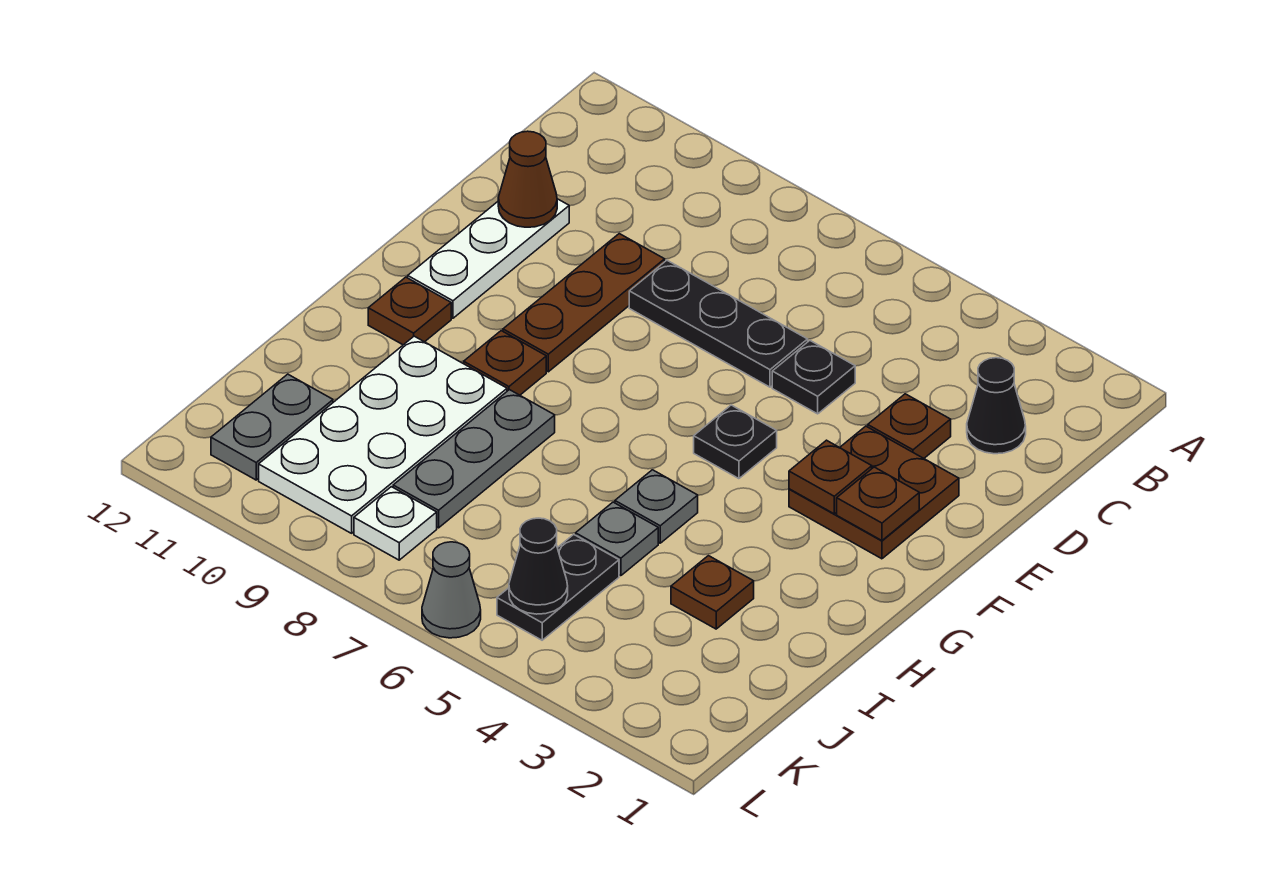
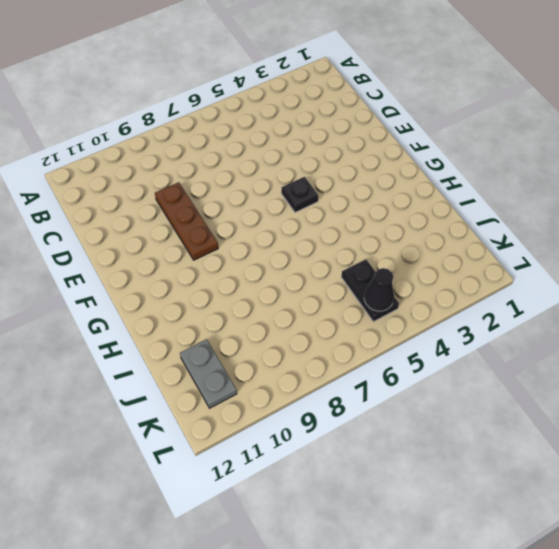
none -> black 1x1 cone [967,358,1026,454]
none -> brown 1x1 plate [868,394,951,458]
none -> black 1x1 plate [772,341,855,414]

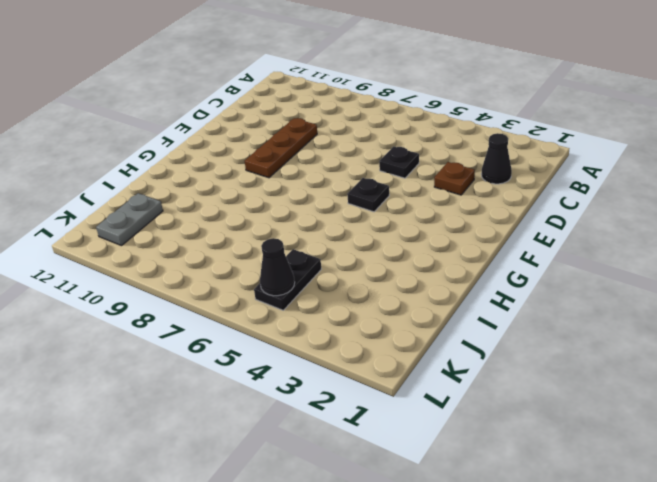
none -> black 1x3 plate [629,260,808,387]
none -> white 1x3 plate [408,199,569,318]
none -> brown 2x2 plate [789,426,959,559]

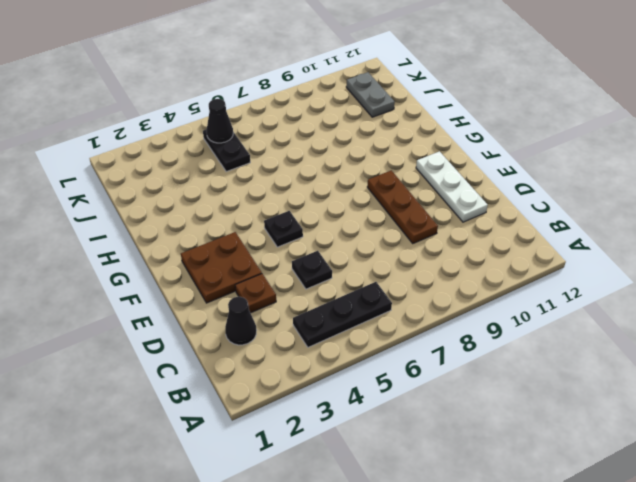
black 1x3 plate [293,282,392,347] -> black 1x3 plate moved to [629,260,808,387]
none -> brown 1x1 plate [464,331,546,395]
none -> brown 1x1 plate [368,277,451,345]
none -> grey 1x1 plate [615,470,698,543]

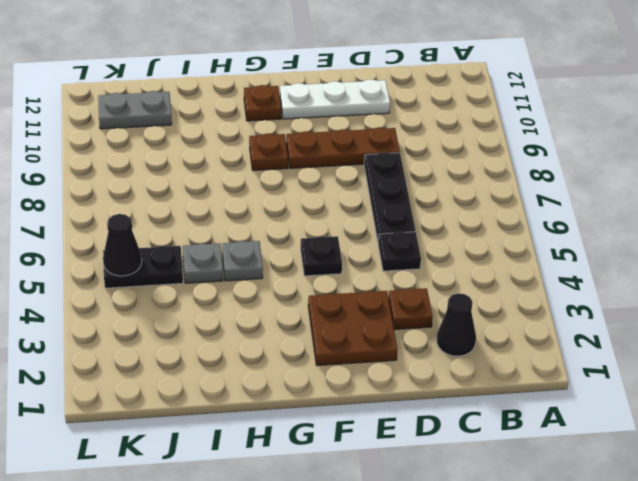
none -> grey 1x3 plate [393,390,555,528]
none -> white 2x4 plate [259,336,507,533]
none -> brown 1x1 plate [671,556,754,629]

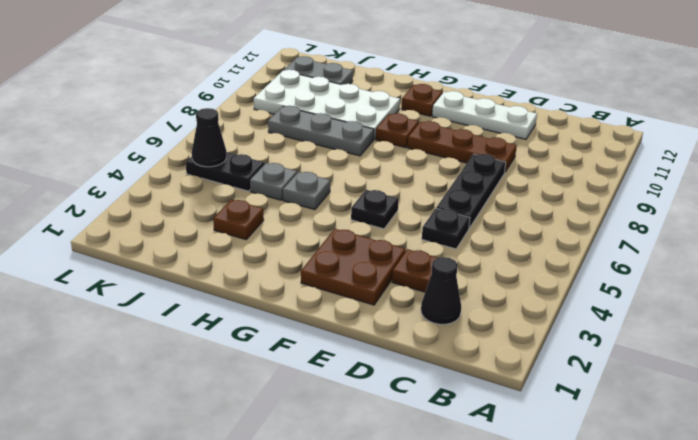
none -> white 1x1 plate [354,487,437,560]
none -> grey 1x1 cone [422,542,481,638]
none -> brown 1x1 cone [498,131,557,227]

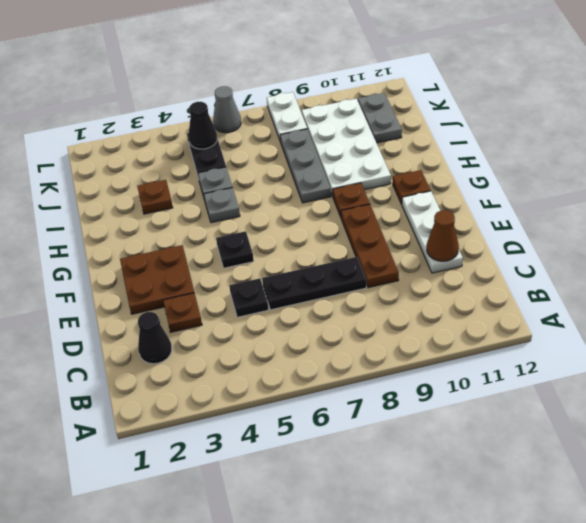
white 1x2 plate [267,92,307,142] -> white 1x1 plate [354,487,437,560]
none -> brown 1x1 plate [837,467,919,541]
none -> brown 1x1 plate [789,440,872,514]

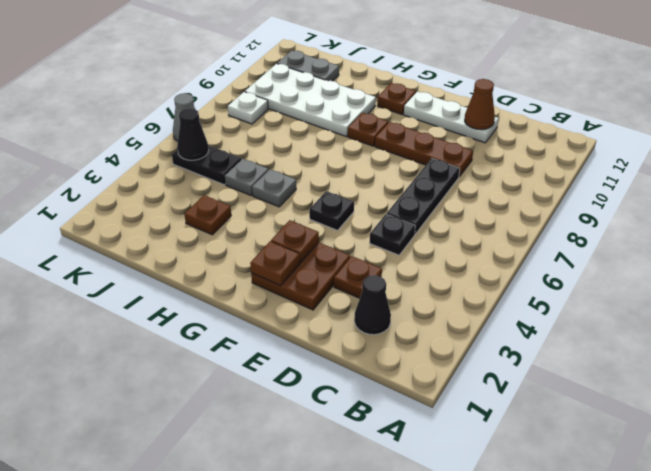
none -> grey 1x3 plate [393,390,555,528]

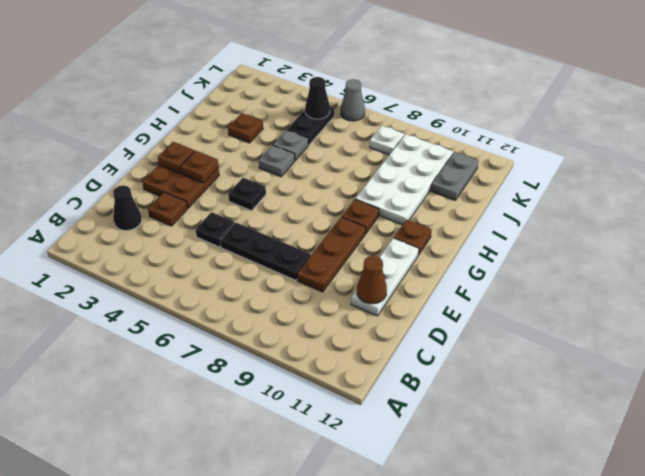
none -> grey 1x3 plate [393,390,555,528]

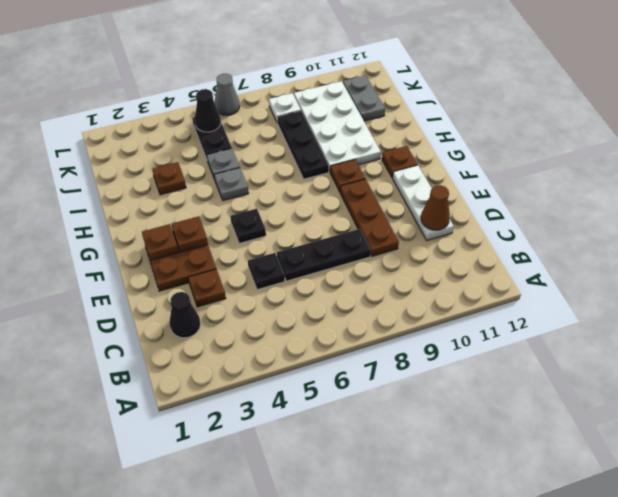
black 1x3 plate [277,111,329,179] -> grey 1x3 plate [393,390,555,528]

